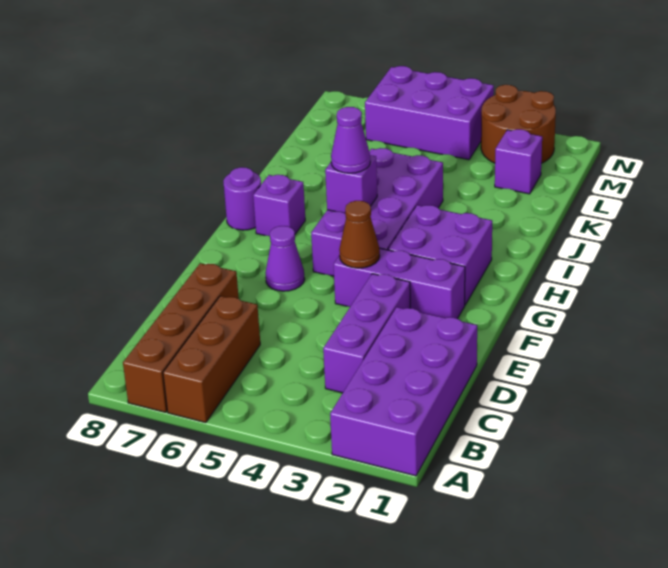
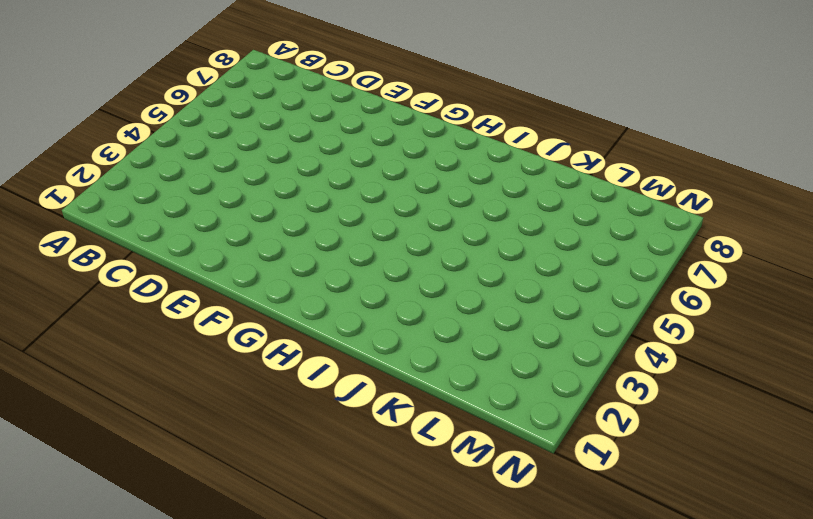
none -> purple 2x4 brick [330,307,477,476]
none -> brown 1x3 brick [163,296,260,423]
none -> brown 1x4 brick [123,263,239,412]

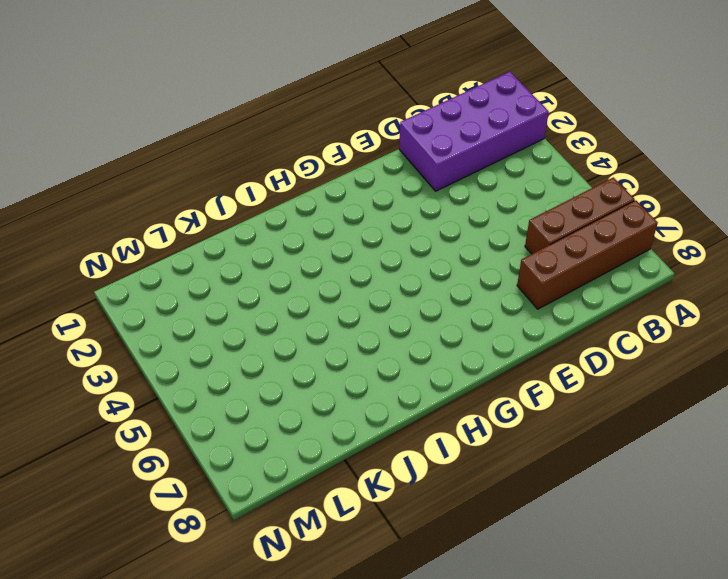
none -> purple 1x3 brick [323,274,410,393]
none -> purple 1x3 brick [334,248,465,319]
none -> purple 1x1 cone [265,226,305,291]

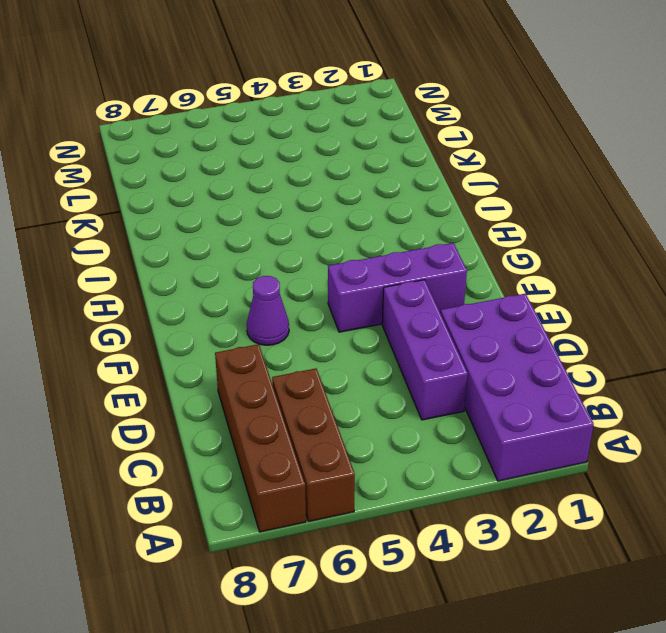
none -> purple 2x2 brick [388,205,492,305]
none -> purple 2x4 brick [311,148,443,276]
none -> purple 1x1 brick [253,175,305,236]

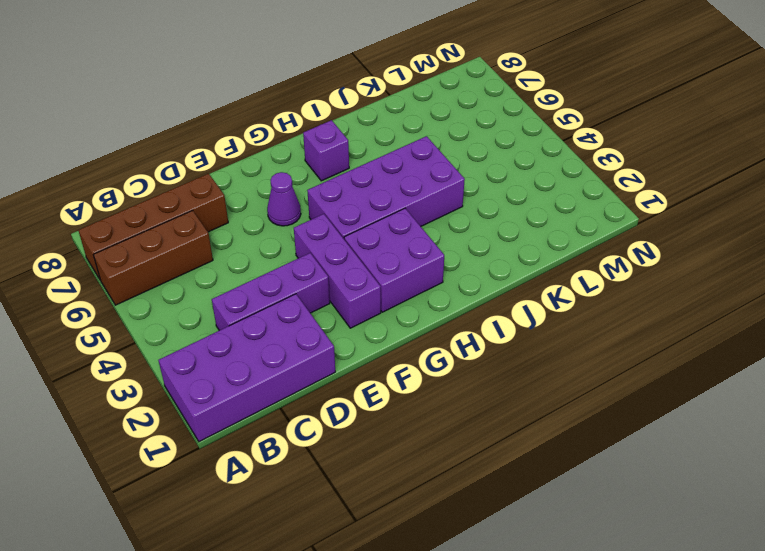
none -> purple 1x1 round brick [223,167,261,230]
none -> purple 1x1 brick [495,129,542,194]
none -> brown 2x2 round brick [481,85,556,163]

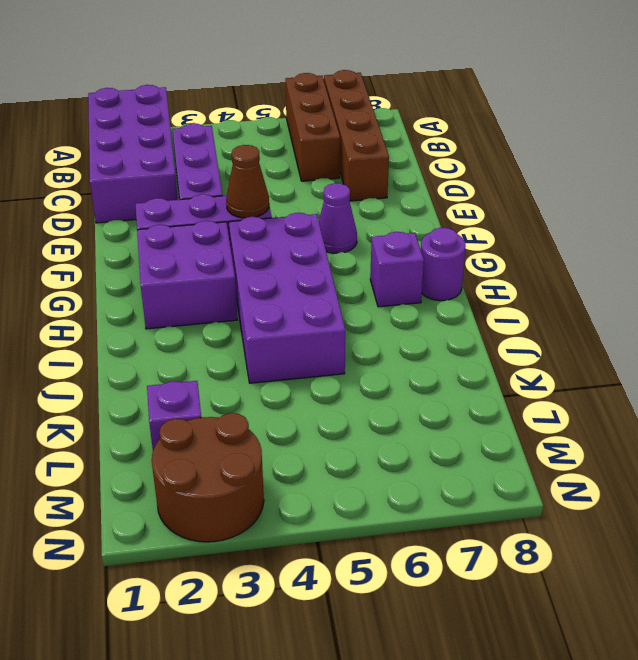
none -> purple 2x3 brick [365,66,494,160]
none -> purple 1x1 brick [325,155,377,213]
none -> purple 1x1 cone [331,107,370,173]

